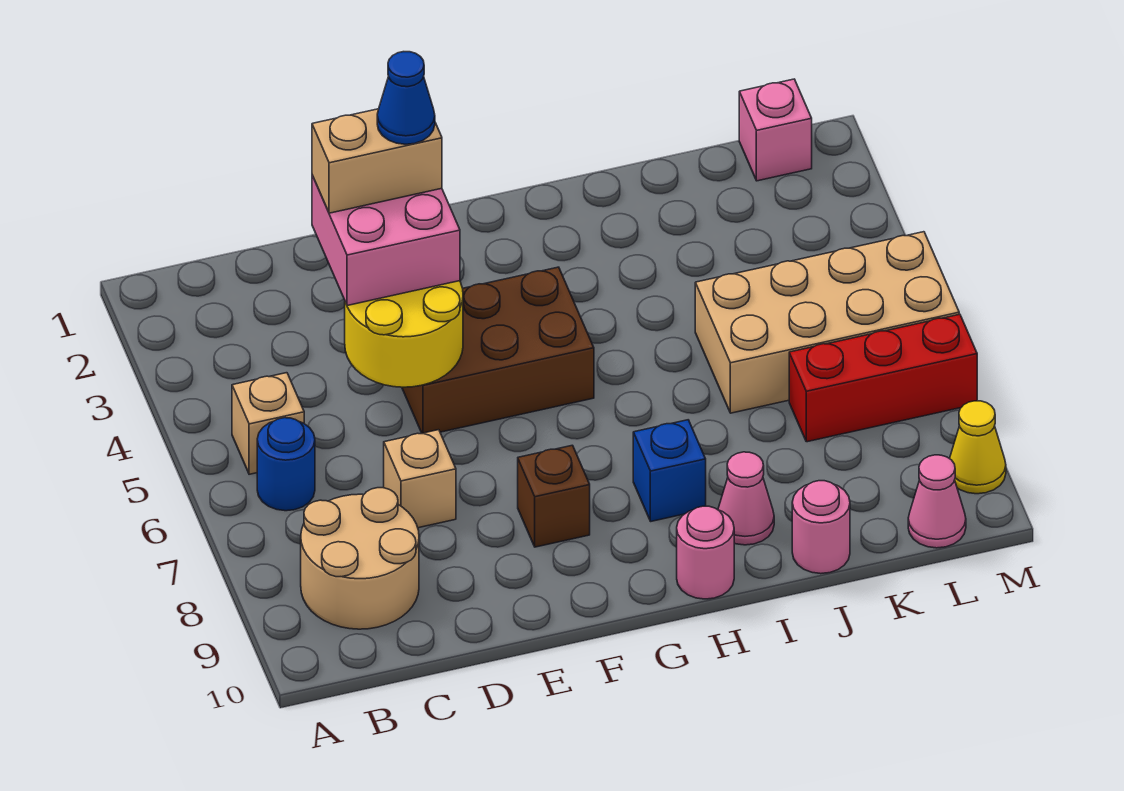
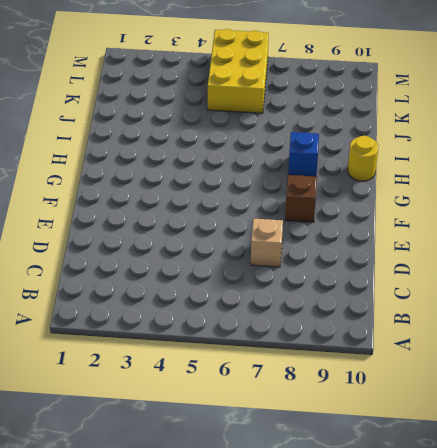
yellow 1x1 round brick [348,136,378,181] -> pink 1x1 round brick [677,506,734,599]
yellow 2x3 brick [208,29,269,113] -> tan 2x4 brick [695,232,959,413]
none -> tan 1x1 brick [232,373,304,474]
none -> blue 1x1 round brick [257,418,315,511]
none -> tan 2x2 round brick [301,488,419,629]

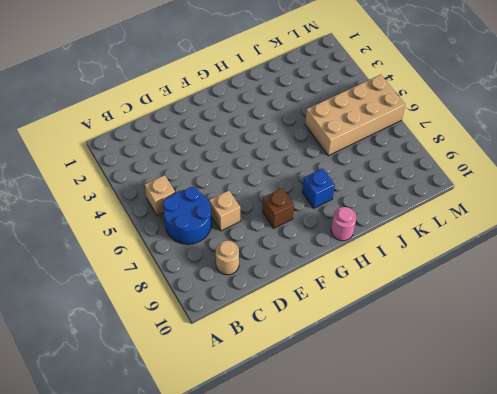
blue 2x2 round brick [163,187,212,244] -> blue 1x1 round brick [257,418,315,511]
tan 1x1 round brick [216,241,239,275] -> tan 2x2 round brick [301,488,419,629]
none -> brown 2x3 brick [402,267,594,433]
none -> pink 1x1 cone [718,452,774,545]
none -> pink 1x1 round brick [792,481,850,574]

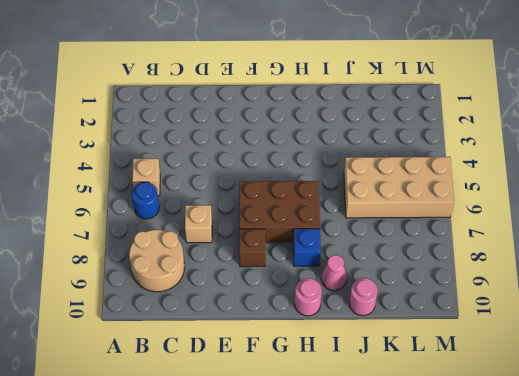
brown 2x3 brick [239,181,320,242] -> brown 2x3 brick moved to [402,267,594,433]
none -> red 1x3 brick [789,314,977,442]
none -> pink 1x1 brick [739,79,812,181]
none -> pink 1x1 cone [908,455,966,548]

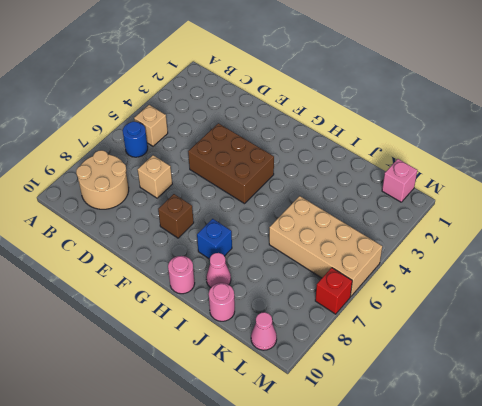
red 1x1 brick [315,268,352,314] -> red 1x3 brick [789,314,977,442]
none -> yellow 1x1 cone [950,401,1006,494]
none -> yellow 2x2 round brick [345,281,463,387]
none -> pink 2x2 brick [312,175,460,306]

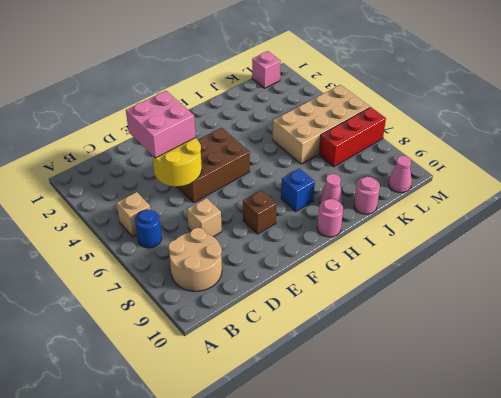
none -> yellow 1x1 cone [950,401,1006,494]
none -> tan 1x2 brick [312,109,442,213]
none -> blue 1x1 cone [377,52,435,144]

